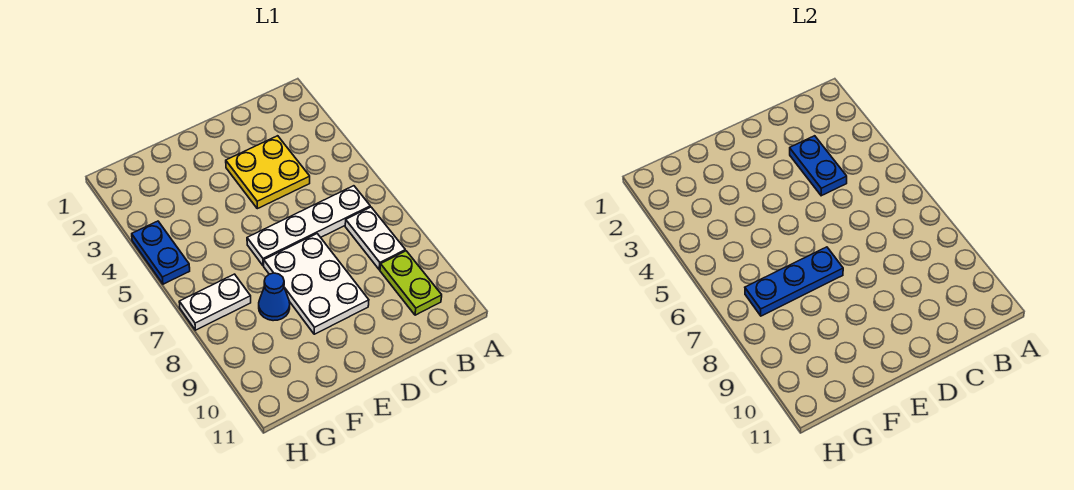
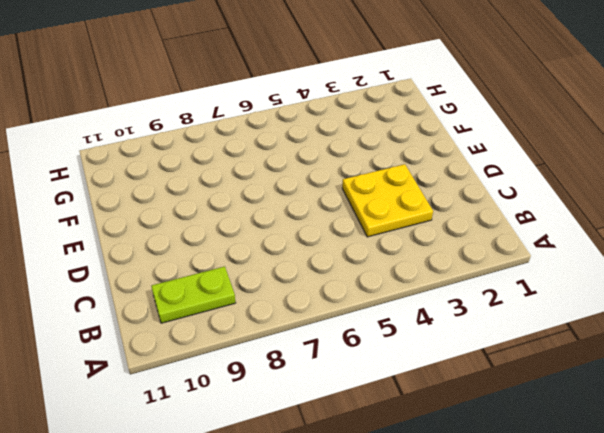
none -> white 1x4 plate [247,186,370,266]
none -> white 1x2 plate [345,207,405,270]

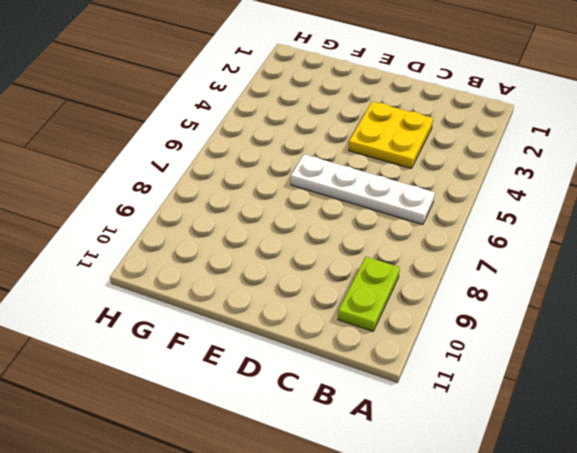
none -> white 1x2 plate [345,207,405,270]
none -> white 2x3 plate [264,234,369,334]

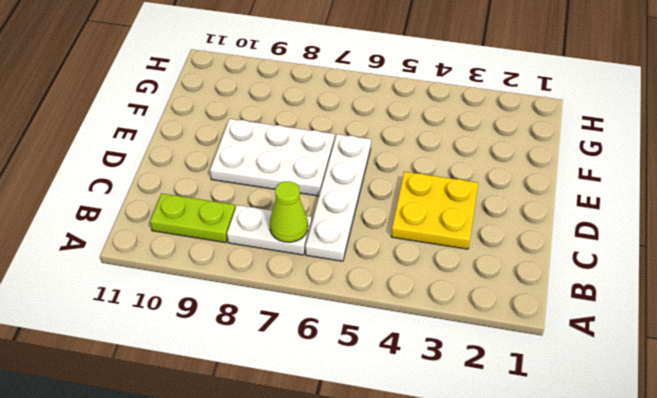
lime 1x1 cone [270,181,308,242] -> none
none -> blue 1x1 cone [259,273,290,321]
none -> white 1x2 plate [179,274,251,330]

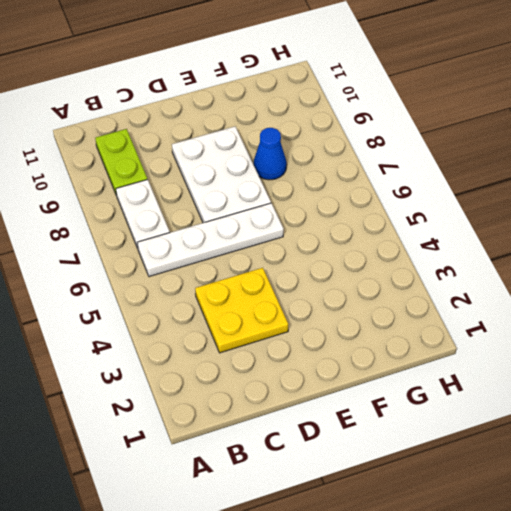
none -> white 1x2 plate [179,274,251,330]
none -> blue 1x2 plate [132,221,190,284]

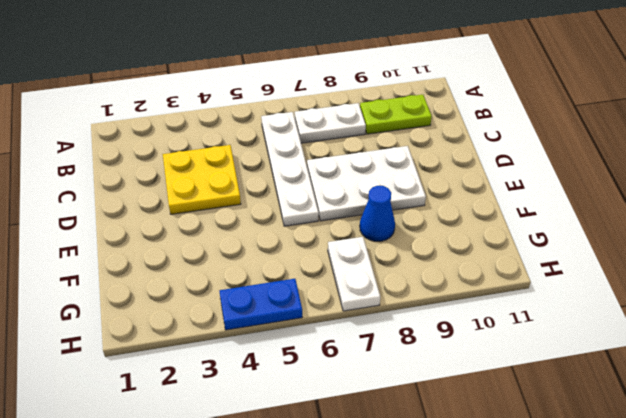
none -> blue 1x2 plate [790,136,847,196]
none -> blue 1x3 plate [745,247,843,316]

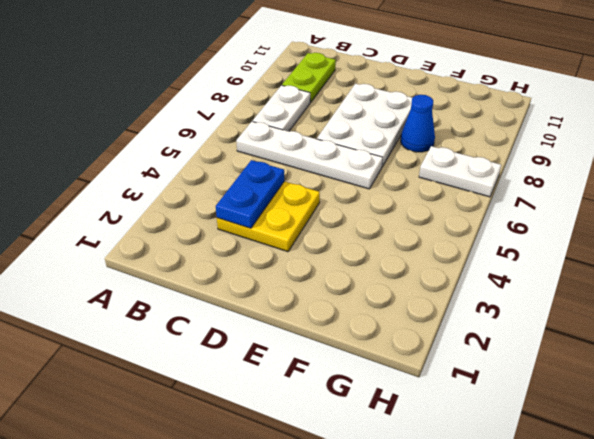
none -> blue 1x2 plate [132,221,190,284]
none -> blue 1x3 plate [745,247,843,316]

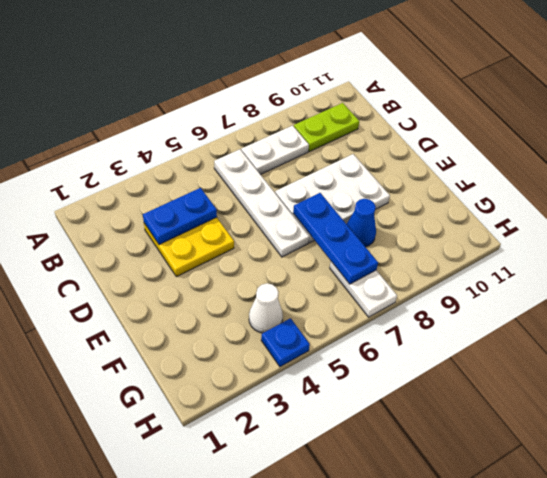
white 1x1 cone [249,283,283,333] -> none
blue 1x1 plate [261,318,310,367] -> blue 1x2 plate [132,221,190,284]

